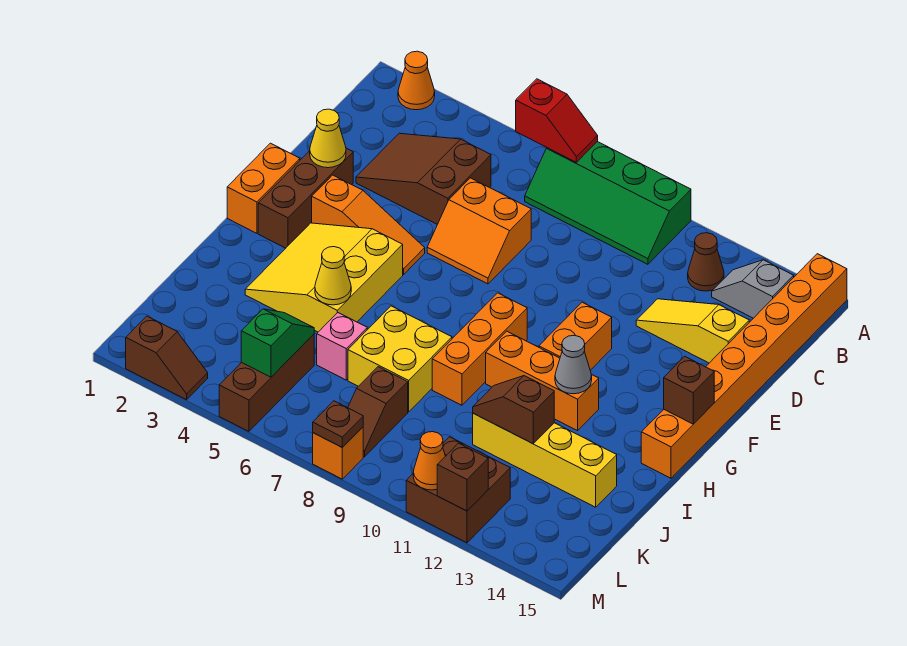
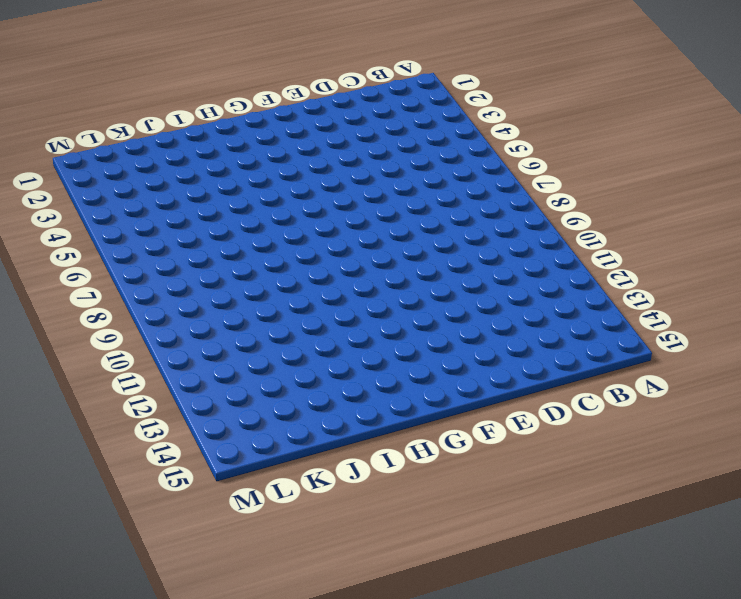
none -> orange 1x1 cone [398,51,435,110]
none -> green 2x4 slope [525,142,691,264]
none -> orange 1x8 brick [641,254,847,478]
none -> brown 1x1 cone [688,233,724,291]

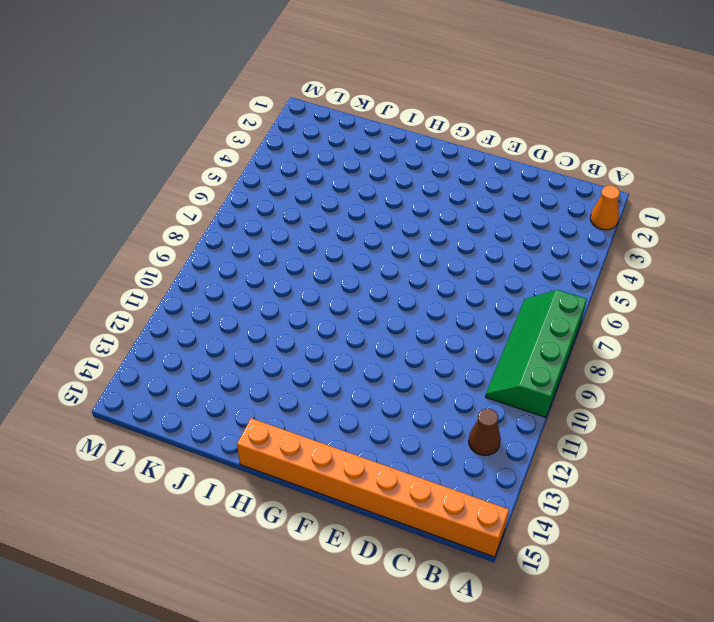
none -> grey 1x2 slope [712,260,794,318]
none -> brown 2x3 slope [356,133,491,224]
none -> orange 2x2 slope [427,178,531,284]
none -> yellow 1x3 slope [636,299,749,363]

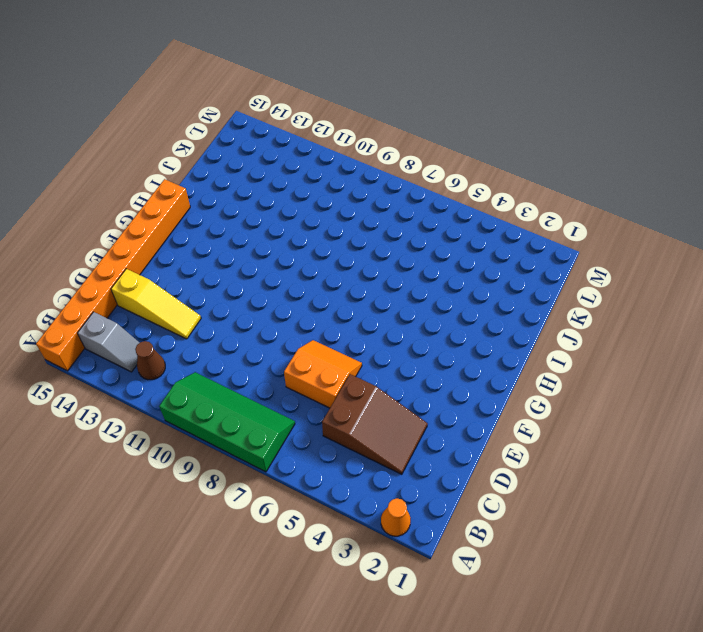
none -> brown 1x3 brick [258,148,353,248]
none -> orange 1x2 brick [227,143,300,233]
none -> orange 1x3 slope [312,175,425,275]
none -> orange 1x2 brick [539,302,612,370]

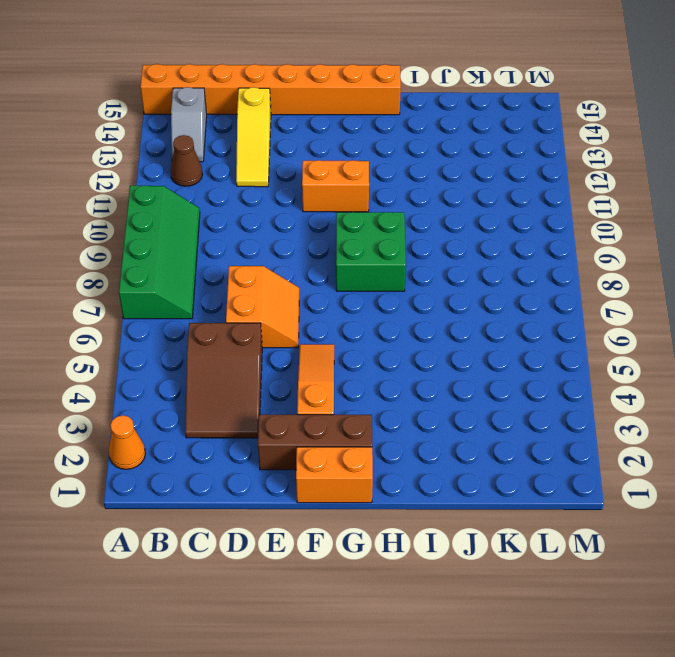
green 2x2 brick [336,212,406,291] -> orange 1x3 brick [432,293,527,405]
none -> yellow 3x3 slope [245,223,403,332]
none -> orange 1x3 brick [486,331,599,431]
none -> yellow 2x2 brick [348,306,452,412]
none -> pink 1x1 brick [317,313,367,380]

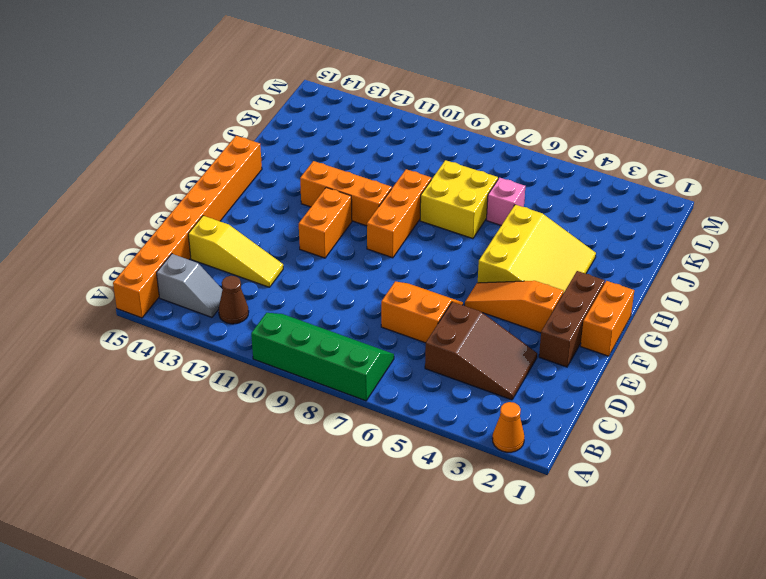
none -> yellow 1x4 brick [473,413,617,507]
none -> brown 1x3 brick [219,334,314,431]
none -> brown 1x2 slope [348,367,408,457]
none -> brown 2x2 brick [406,437,510,543]

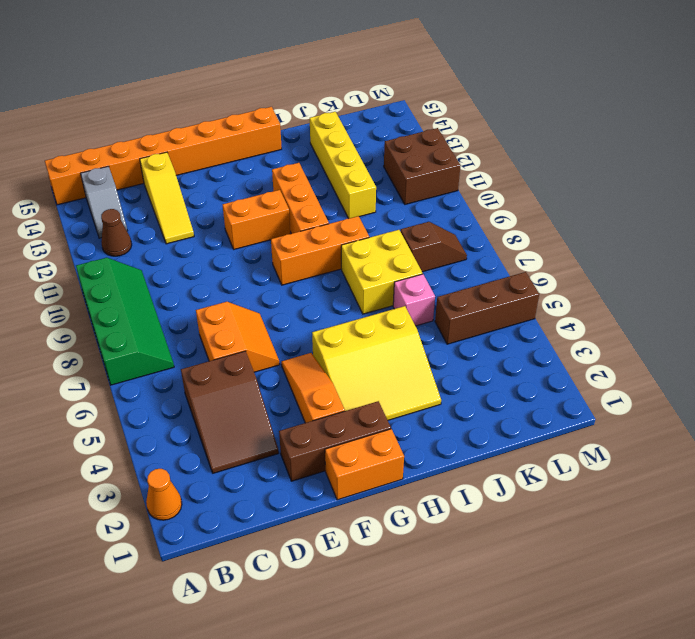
none -> brown 1x2 slope [126,316,208,400]
none -> orange 1x1 brick [313,427,363,479]
none -> red 1x2 slope [516,79,598,162]
none -> yellow 1x1 cone [310,109,346,168]

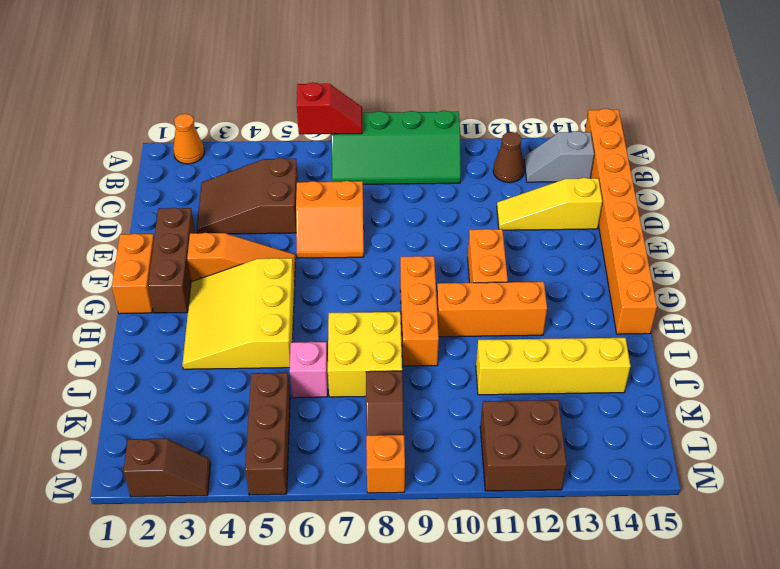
none -> yellow 1x1 cone [310,109,346,168]
none -> brown 1x1 brick [664,356,714,424]
none -> grey 1x1 cone [555,335,592,394]
none -> yellow 1x1 cone [315,247,351,305]

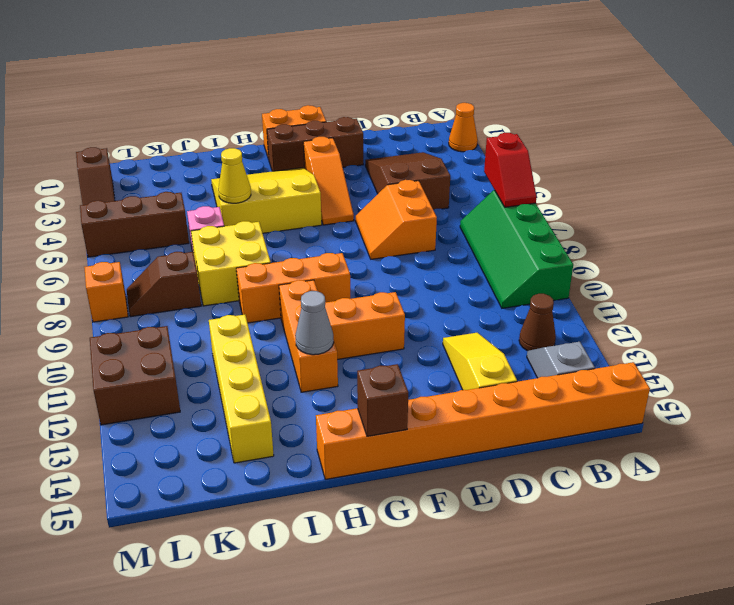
none -> yellow 1x1 cone [310,109,346,168]
none -> brown 1x2 slope [473,376,554,444]
none -> green 1x2 slope [241,309,314,377]
none -> brown 1x1 plate [313,401,363,447]

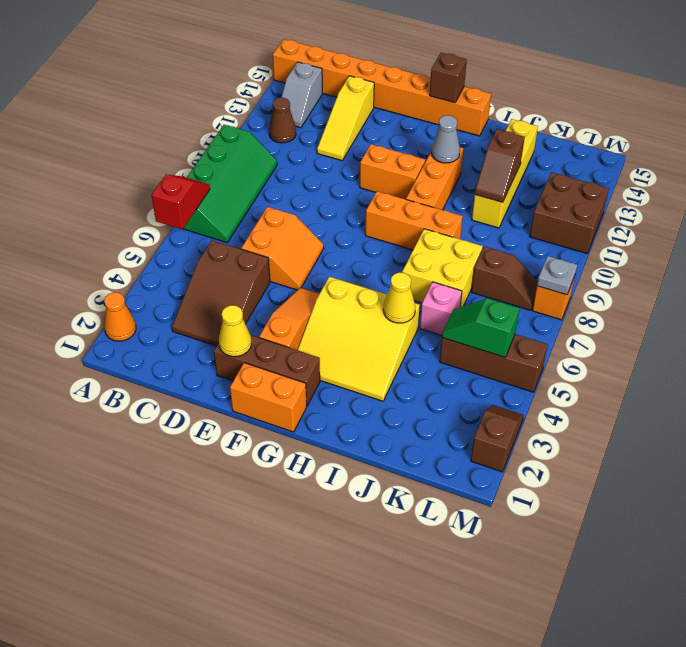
grey 1x1 plate [537,256,577,295] -> brown 1x1 plate [313,401,363,447]
none -> orange 1x1 cone [413,432,445,490]
none -> brown 1x1 brick [437,443,488,511]

